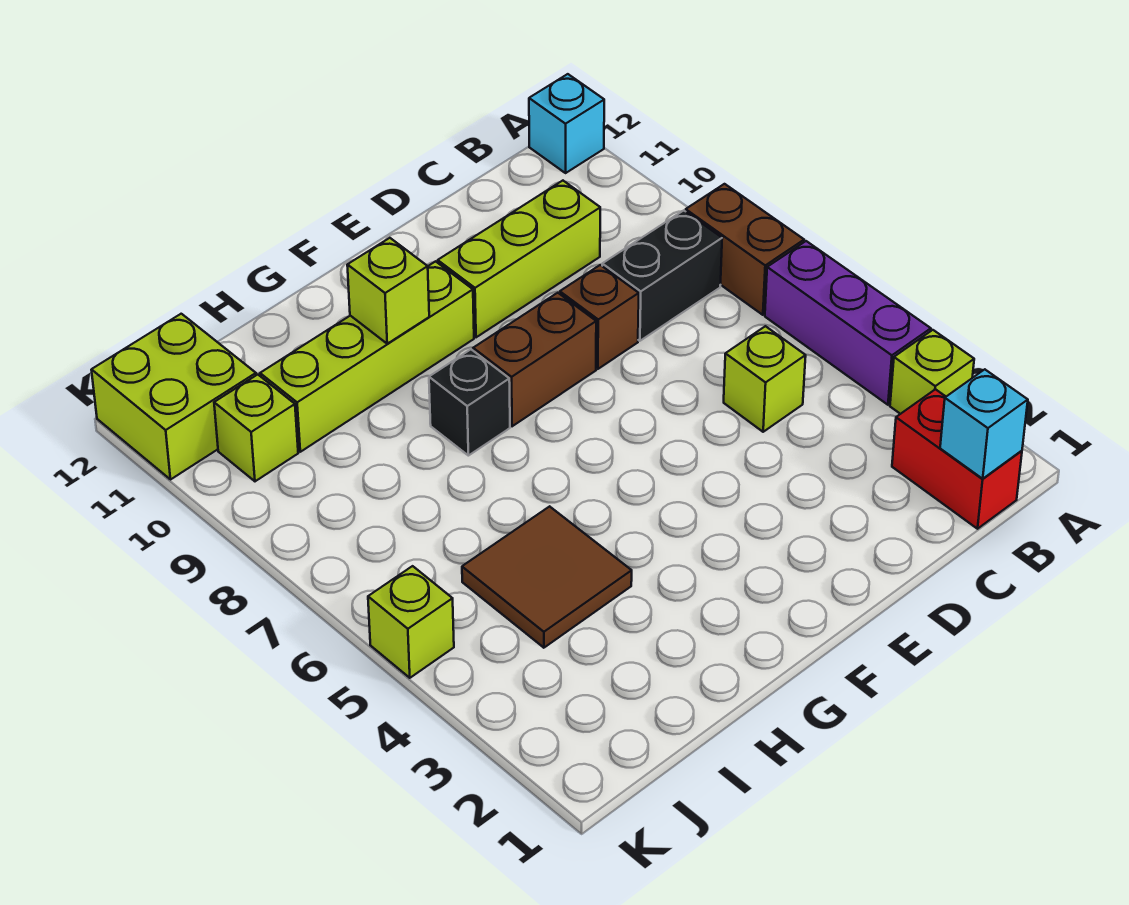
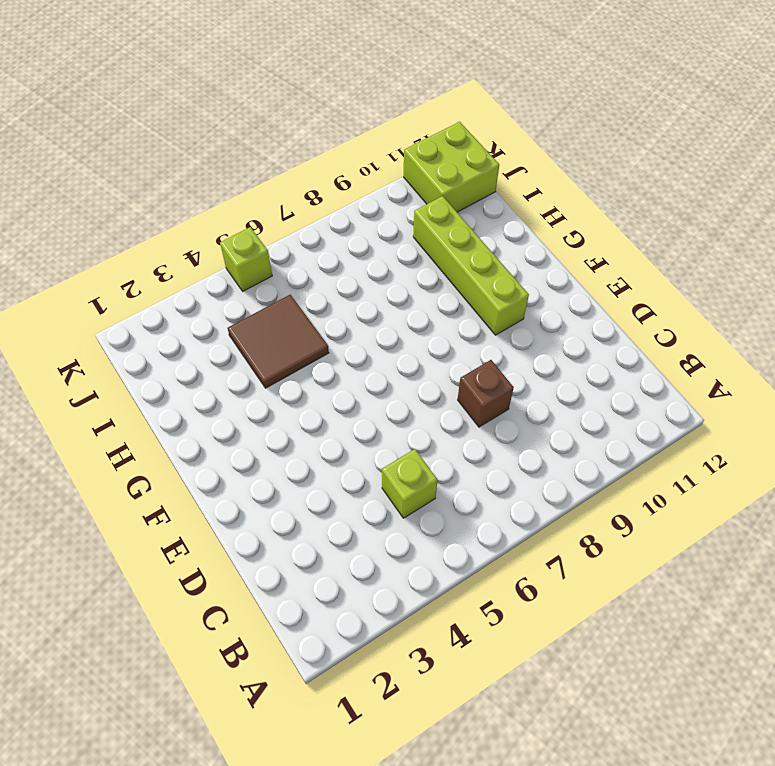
none -> lime 1x1 brick [890,330,974,414]
none -> purple 1x3 brick [765,241,931,405]
none -> brown 1x2 brick [686,184,804,315]

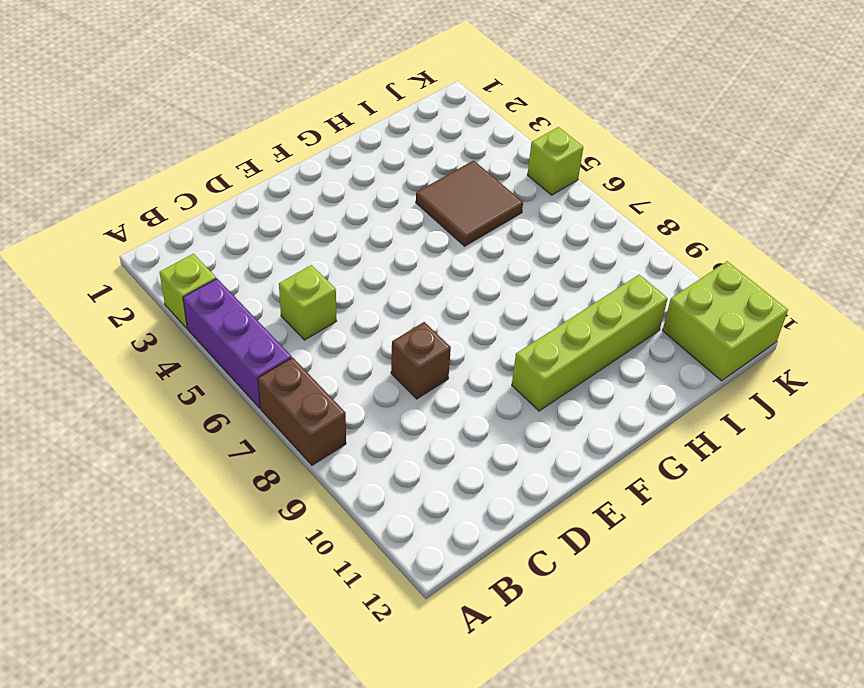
none -> cyan 1x1 brick [529,74,604,173]
none -> red 1x2 brick [892,389,1022,529]
none -> black 1x2 brick [602,210,722,341]

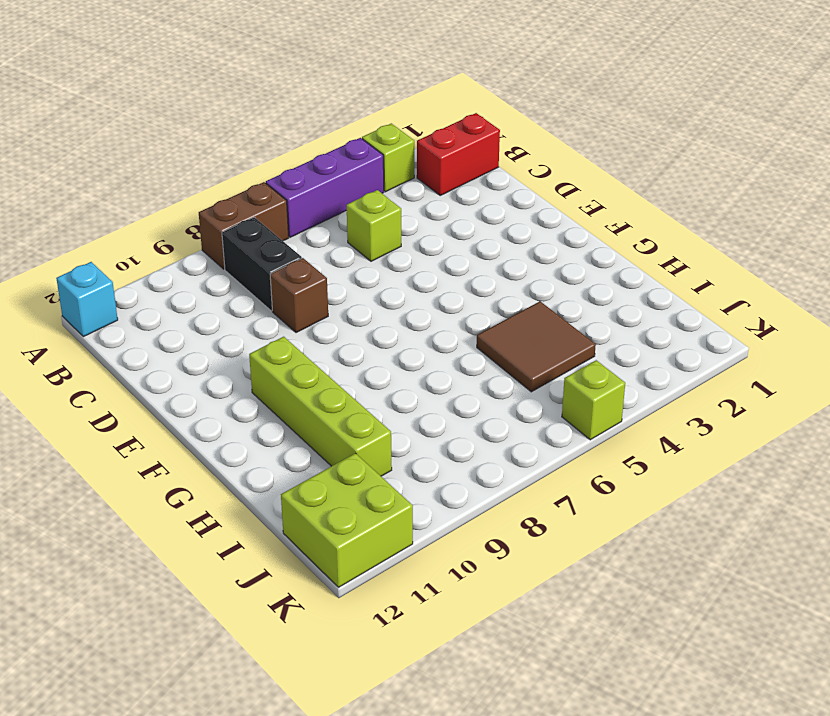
none -> lime 1x3 brick [438,181,600,337]
none -> brown 1x2 brick [473,293,596,426]
none -> black 1x1 brick [429,350,510,456]

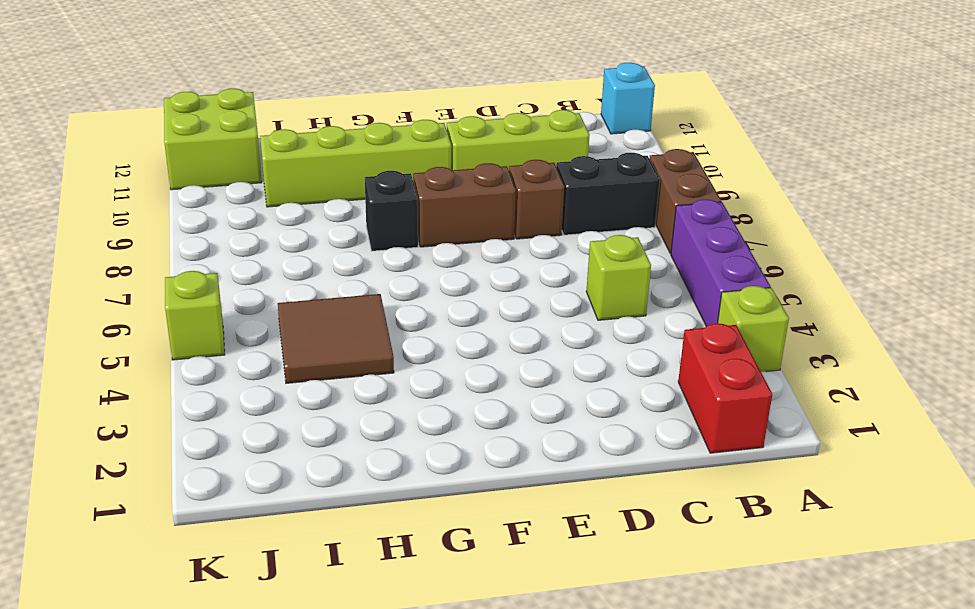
none -> lime 1x1 brick [214,375,298,481]
none -> cyan 1x1 brick [940,369,1028,479]
none -> lime 1x1 brick [347,238,429,344]

